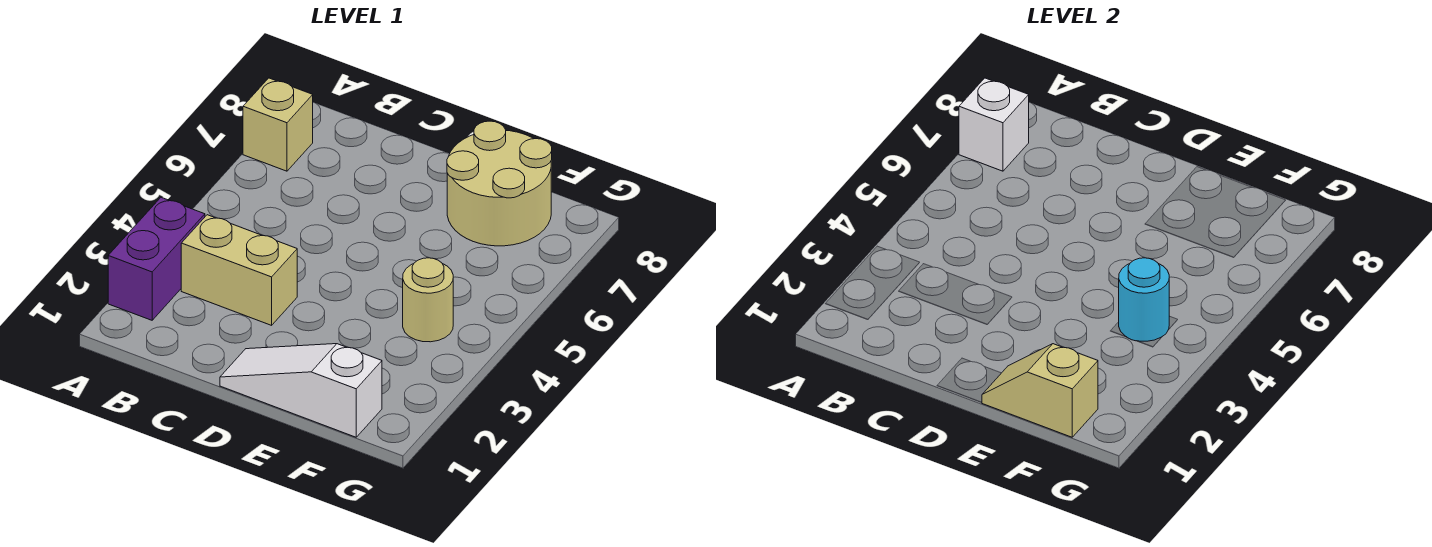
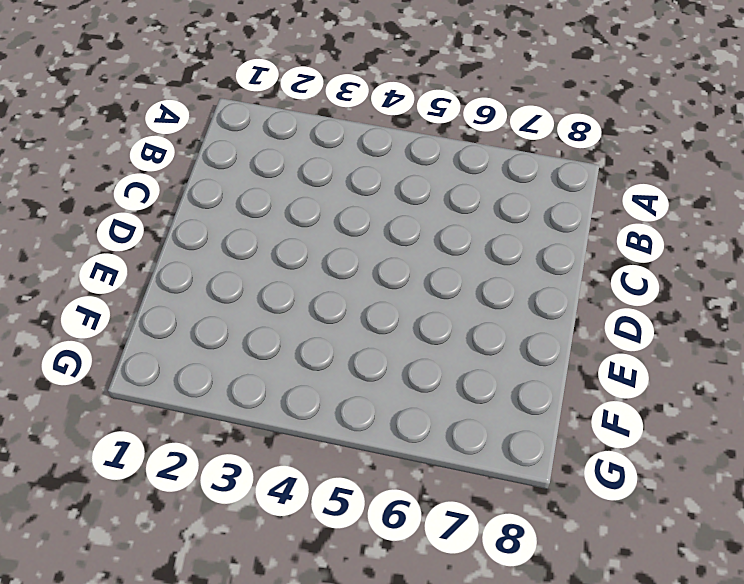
none -> purple 1x2 brick [108,197,205,320]
none -> tan 1x1 brick [243,78,313,171]

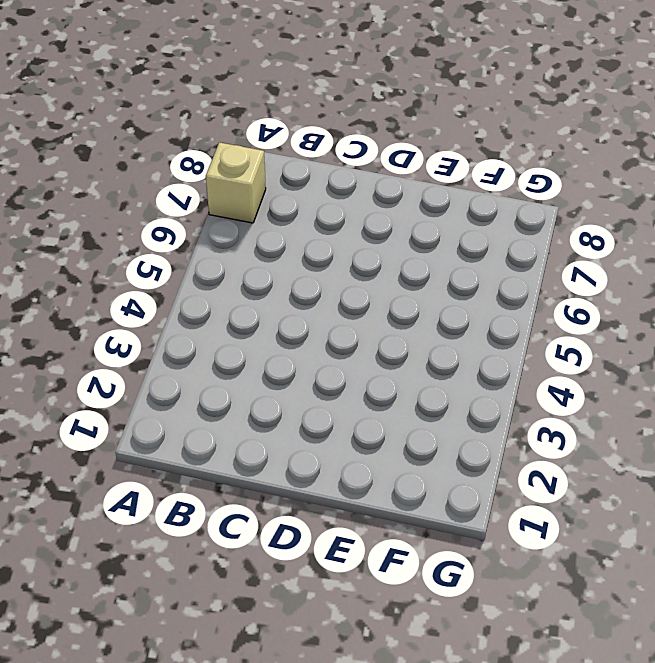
none -> purple 1x2 brick [108,197,205,320]
none -> tan 1x2 brick [181,215,297,325]

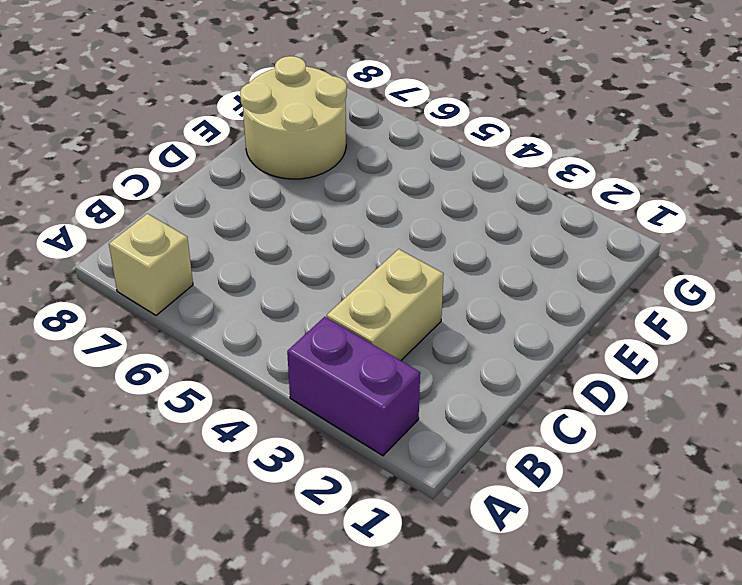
none -> white 1x3 slope [220,344,382,437]
none -> tan 1x1 round brick [403,258,453,342]

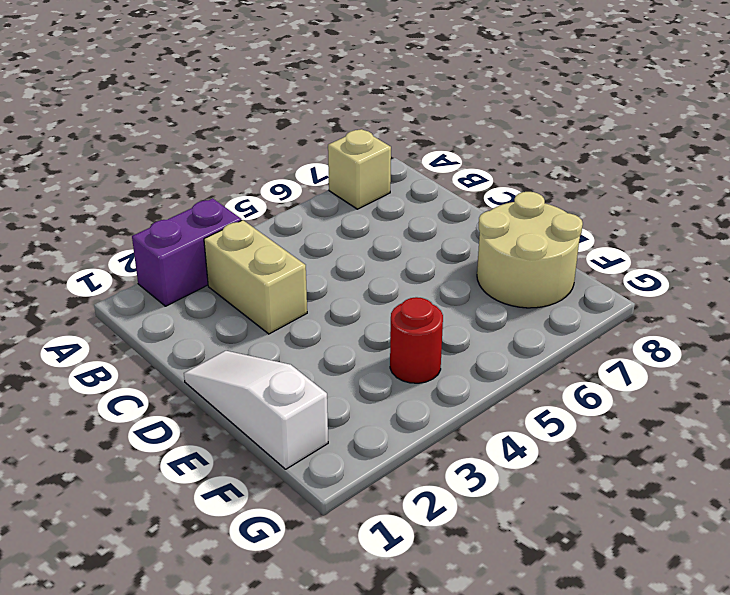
red 1x1 round brick [390,297,443,383] -> tan 1x1 round brick [403,258,453,342]
none -> white 1x1 brick [959,78,1029,171]
none -> tan 1x2 slope [982,344,1098,437]

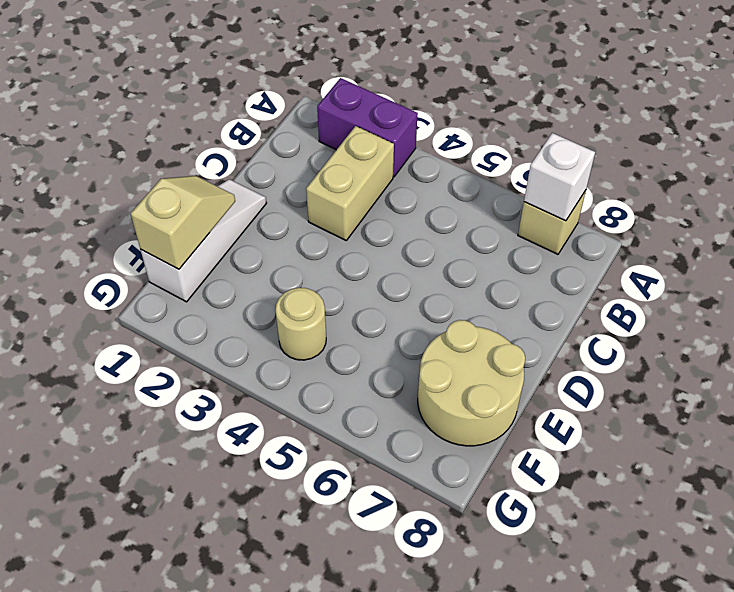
none -> cyan 1x1 round brick [1119,258,1169,341]

